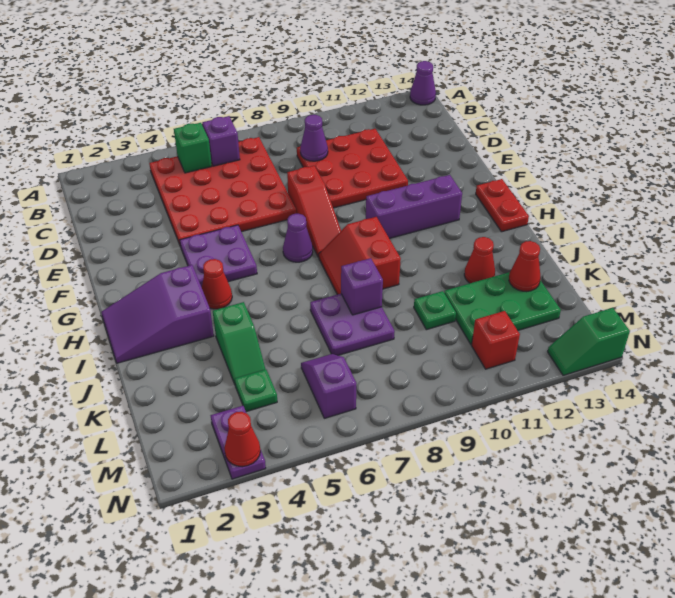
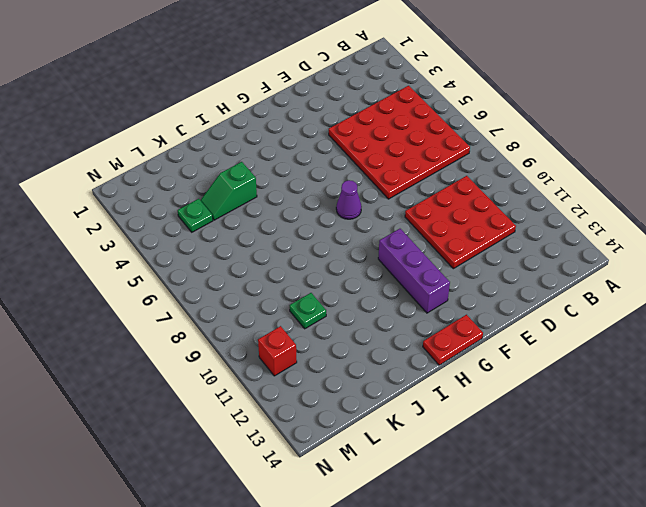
none -> purple 1x1 cone [410,61,436,105]
none -> red 1x3 slope [287,166,341,257]
none -> purple 2x2 plate [180,225,257,287]

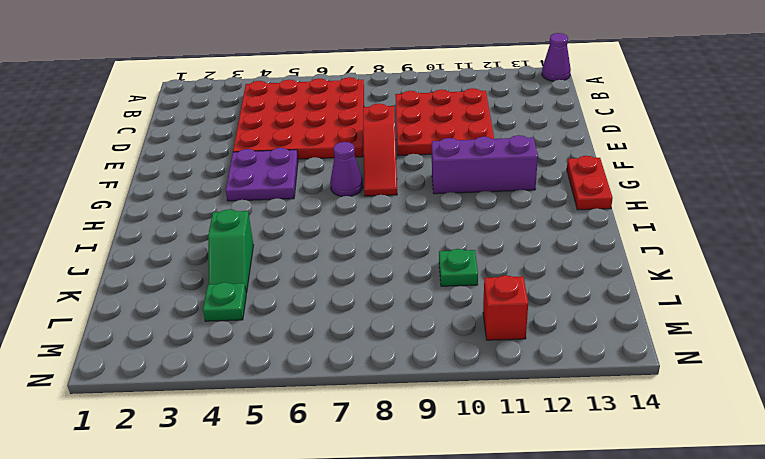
none -> purple 2x3 slope [101,265,214,363]
none -> red 1x1 cone [202,259,232,309]
none -> red 2x2 slope [319,217,401,295]

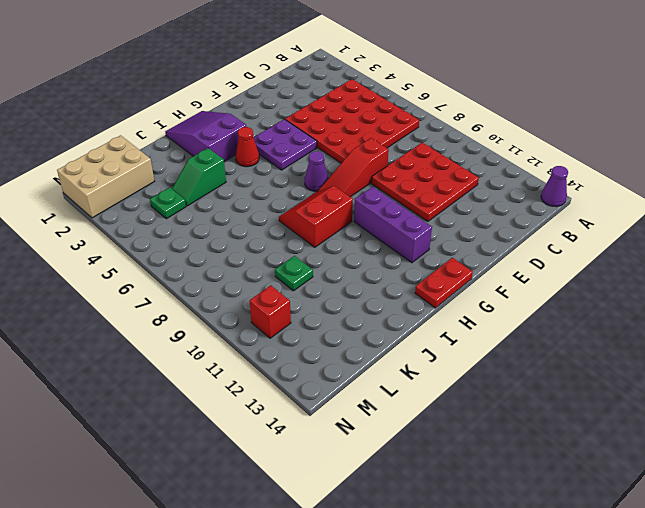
tan 2x3 brick [57,135,154,218] -> none
none -> purple 2x2 plate [310,294,395,355]
none -> red 1x1 cone [464,237,495,283]
none -> green 2x3 plate [444,272,561,344]

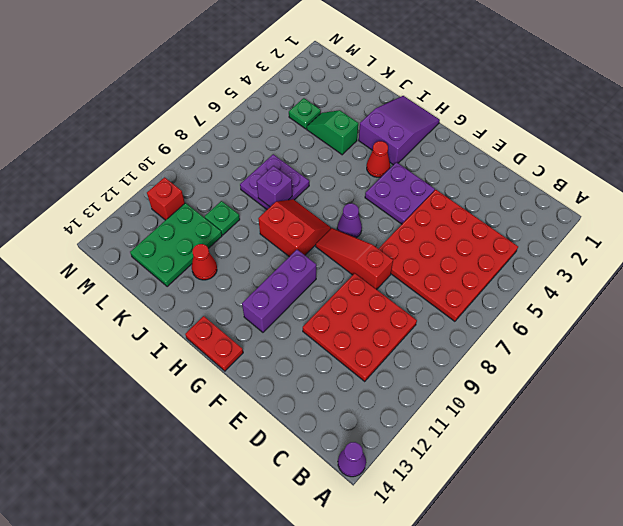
none -> purple 1x2 slope [301,354,357,418]
none -> purple 1x2 plate [211,406,266,479]
none -> green 1x2 slope [548,308,630,375]

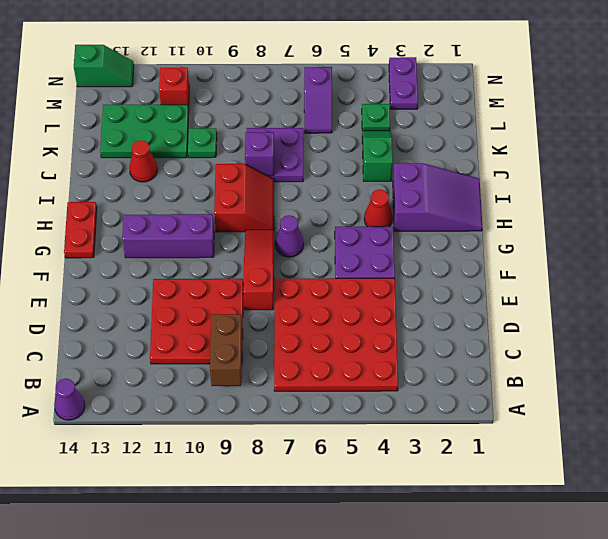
brown 1x2 brick [210,314,242,386] -> purple 1x1 cone [300,115,328,161]
none -> green 1x1 brick [174,123,212,173]
none -> purple 1x1 brick [202,116,240,166]
none -> red 1x1 cone [509,241,540,292]

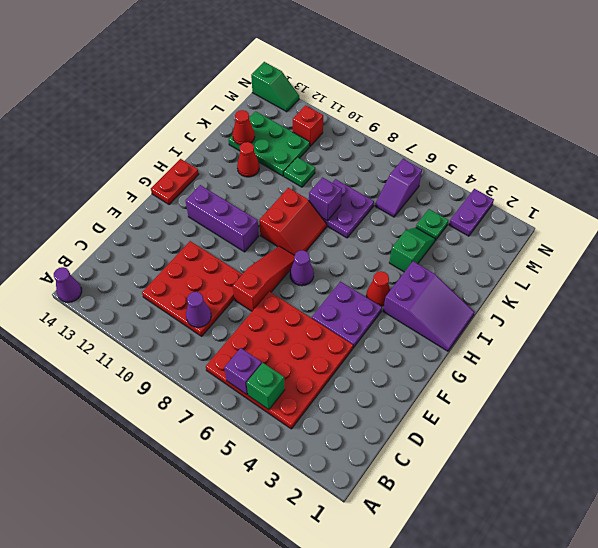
none -> red 1x1 cone [225,412,260,467]

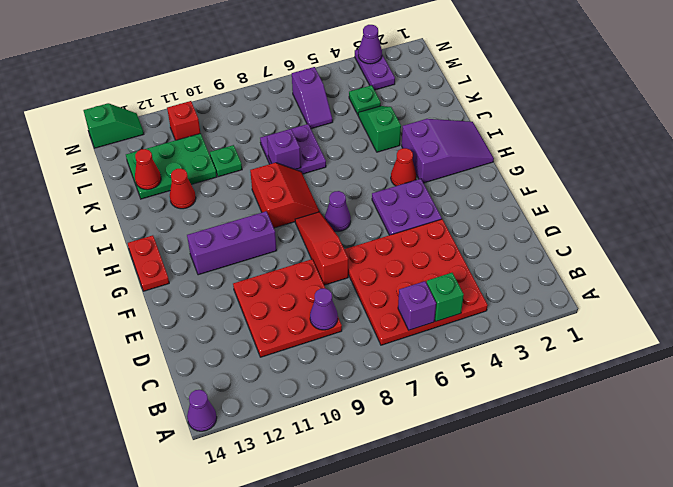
purple 1x1 cone [358,25,382,64] -> red 1x1 cone [225,412,260,467]

